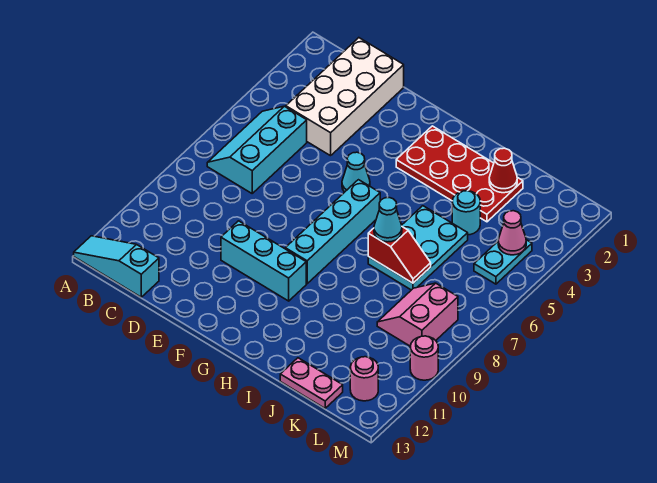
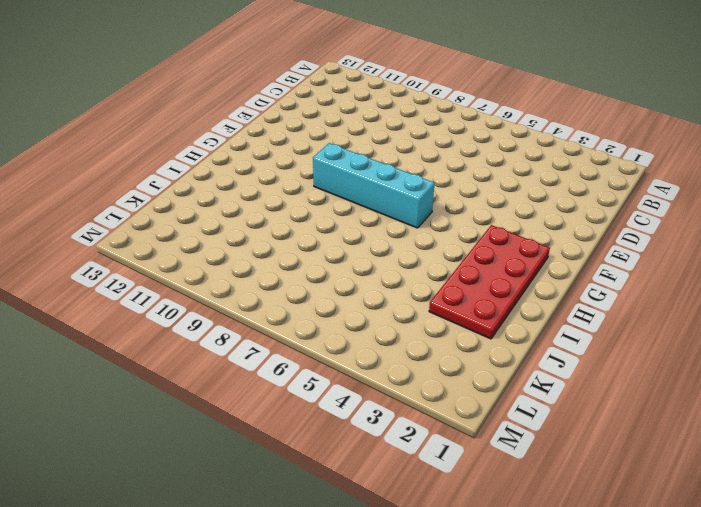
none -> cyan 1x3 slope [74,236,159,297]
none -> cyan 2x3 slope [207,106,307,193]
none -> white 2x4 brick [286,38,404,156]

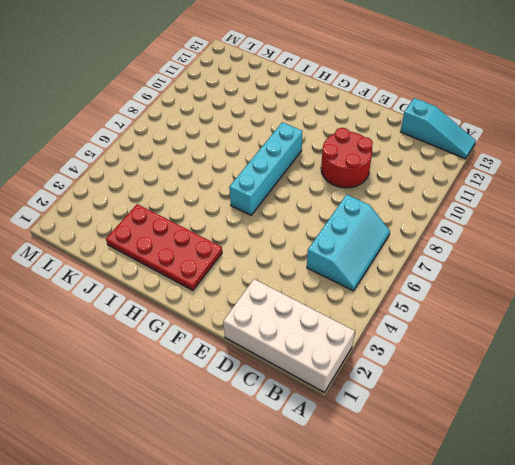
white 2x4 brick [223,279,355,392] -> white 2x4 brick turned to [286,38,404,156]
red 2x2 round brick [321,128,373,188] -> cyan 1x3 brick [221,221,306,301]
none -> cyan 1x1 cone [342,152,370,192]
none -> cyan 2x3 plate [368,206,468,290]
none -> cyan 1x1 round brick [452,191,480,235]

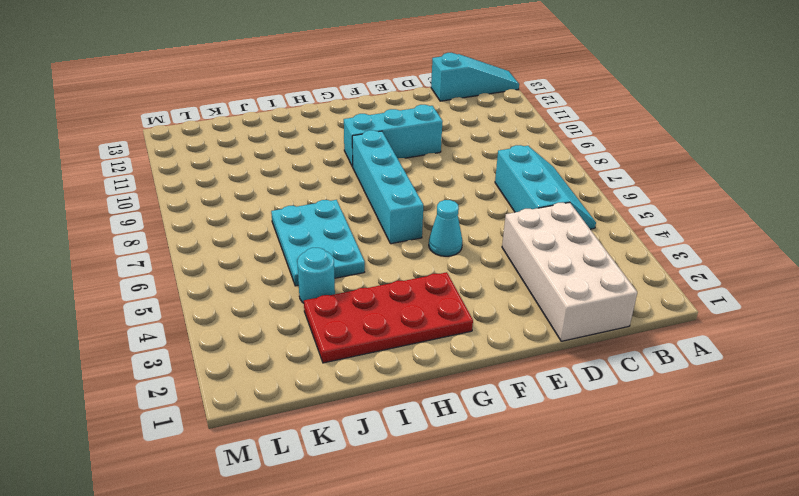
none -> pink 1x2 plate [280,358,343,408]
none -> pink 2x2 slope [377,283,458,346]
none -> cyan 1x2 plate [474,240,532,284]

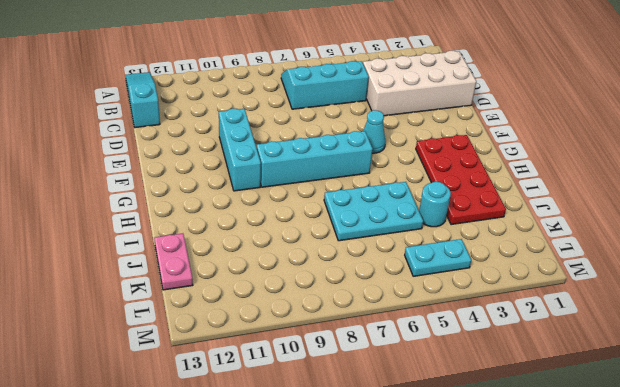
none -> pink 2x2 slope [377,283,458,346]
none -> pink 1x1 round brick [350,357,378,401]
none -> pink 1x1 round brick [410,336,438,380]

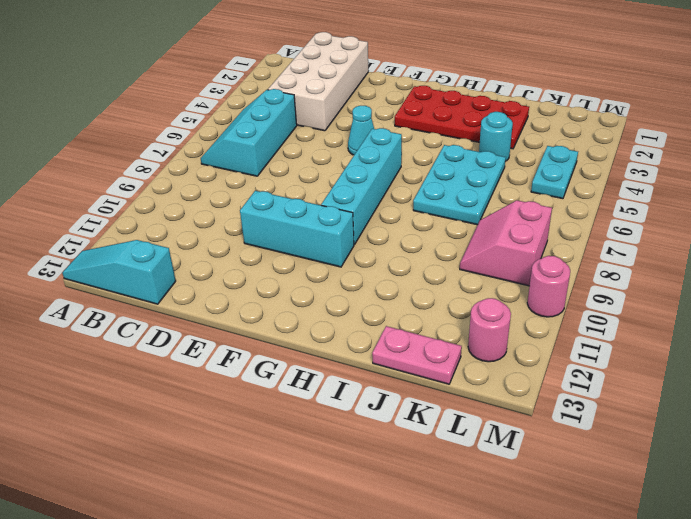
none -> red 1x2 slope [368,227,431,283]
none -> red 1x1 cone [489,148,517,193]
none -> pink 1x1 cone [498,211,526,255]

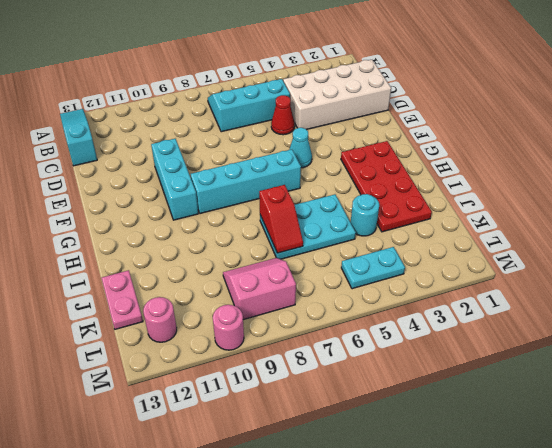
red 1x1 cone [271,95,295,135] -> red 1x1 cone moved to [489,148,517,193]
none -> pink 1x1 cone [498,211,526,255]
none -> cyan 1x1 cone [374,198,402,242]

